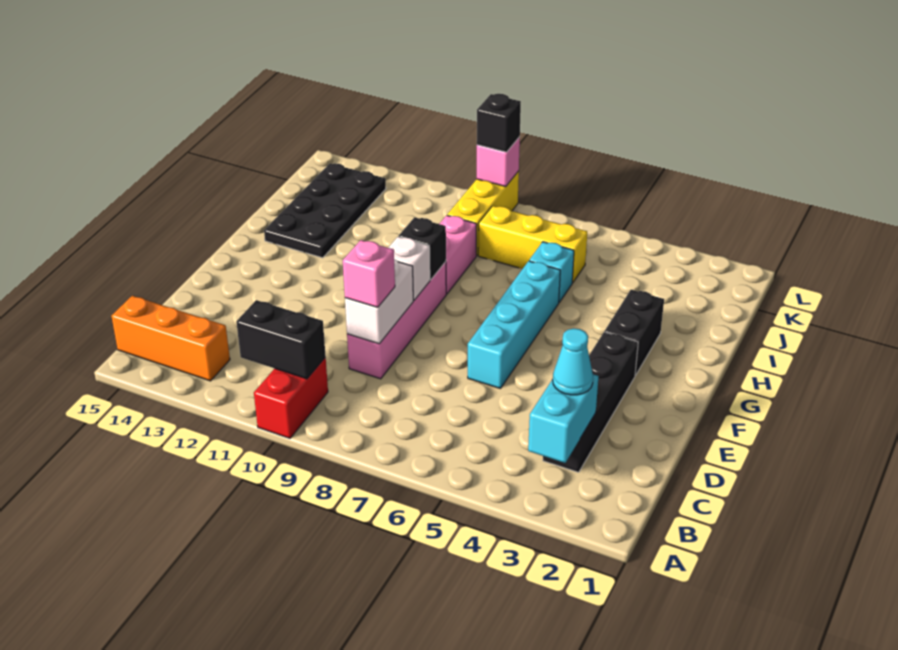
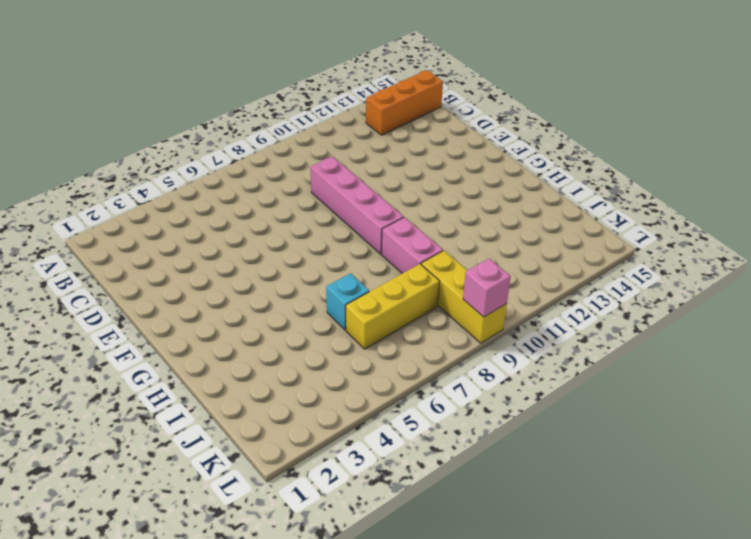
none -> red 1x2 brick [254,358,328,438]
none -> black 1x4 brick [543,332,638,472]
none -> cyan 1x4 brick [468,261,560,389]

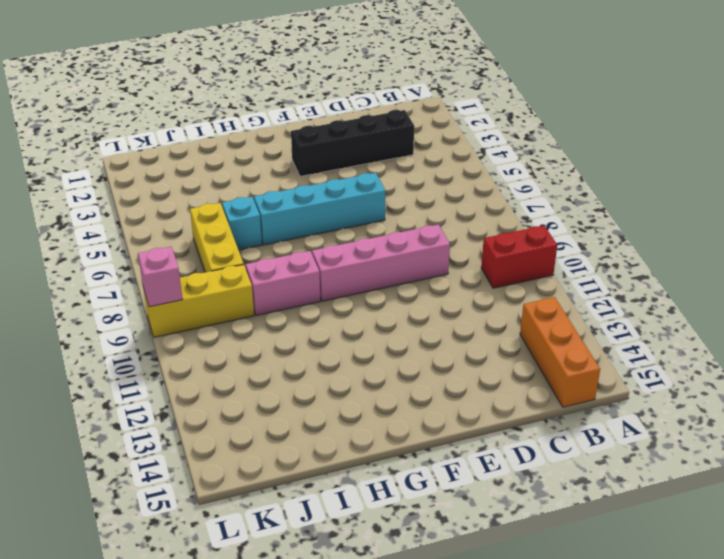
none -> black 1x2 brick [604,290,664,376]
none -> black 2x4 plate [264,163,386,258]
none -> cyan 1x2 brick [528,374,599,463]

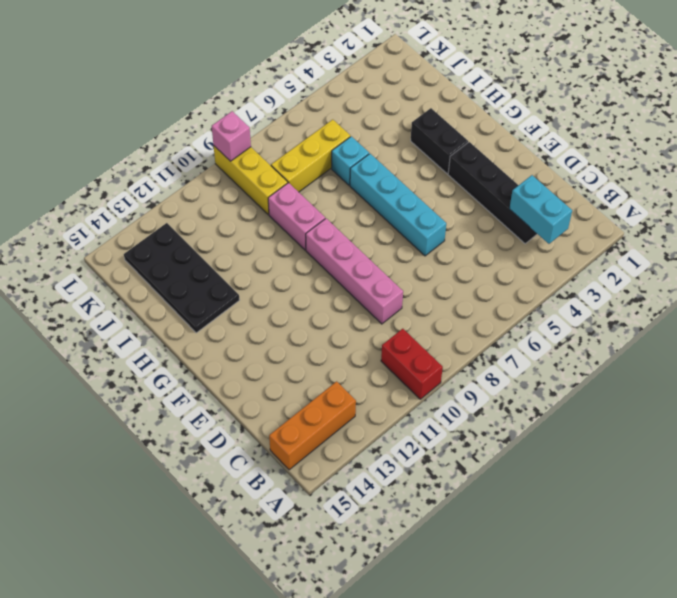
none -> black 1x2 brick [236,300,326,379]
none -> white 1x2 brick [345,259,413,344]
none -> white 1x1 brick [388,237,430,300]

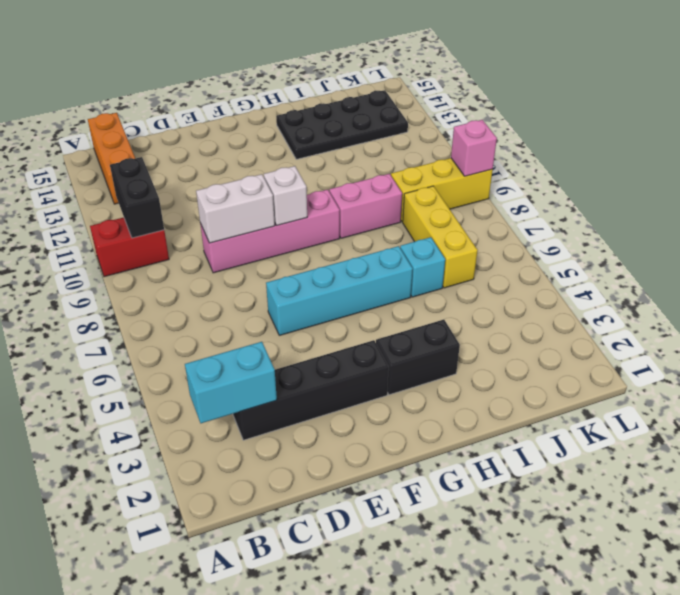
none -> black 1x1 brick [399,217,446,280]
none -> cyan 1x1 cone [553,328,593,395]
none -> pink 1x1 brick [343,240,395,307]

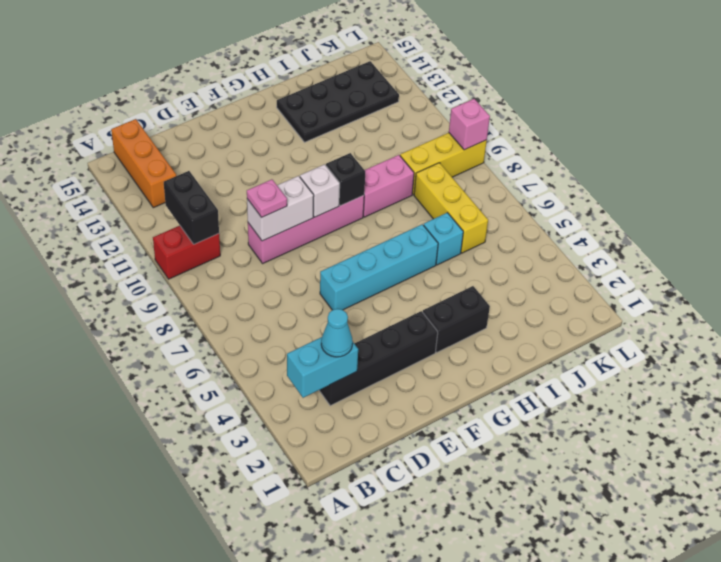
pink 1x1 plate [247,179,287,217] -> pink 1x1 brick [343,240,395,307]
none -> black 1x1 brick [477,94,521,152]

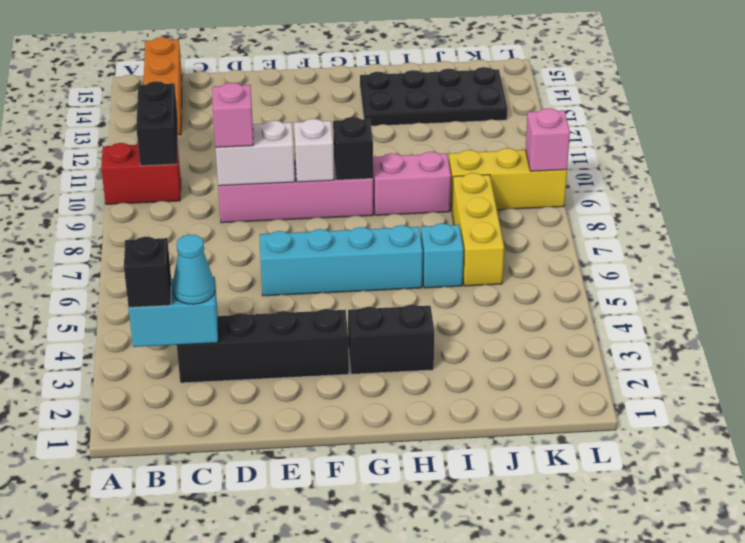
black 1x1 brick [124,237,171,307] -> black 1x1 brick moved to [477,94,521,152]

